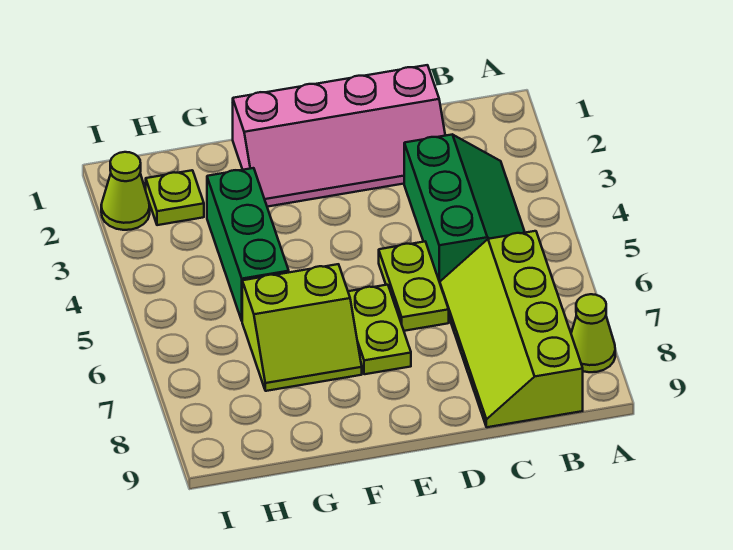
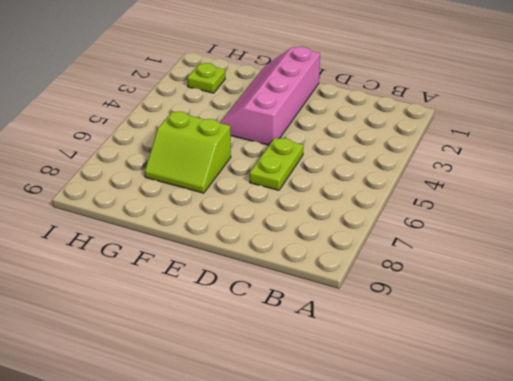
pink 2x4 slope [220,47,320,145] -> pink 2x4 slope turned to [233,65,445,207]
none -> lime 1x1 cone [571,294,615,372]
none -> green 2x3 slope [404,134,525,282]

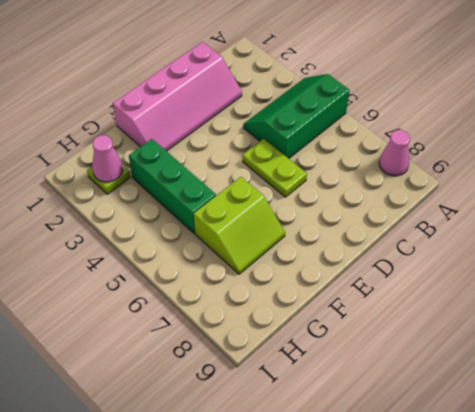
green 2x3 slope [243,74,350,159] -> green 2x3 slope turned to [404,134,525,282]
pink 1x1 cone [379,130,410,176] -> lime 1x1 cone [571,294,615,372]
pink 1x1 cone [92,135,123,182] -> none
none -> lime 2x4 slope [440,231,583,427]
none -> lime 1x2 plate [348,285,411,374]

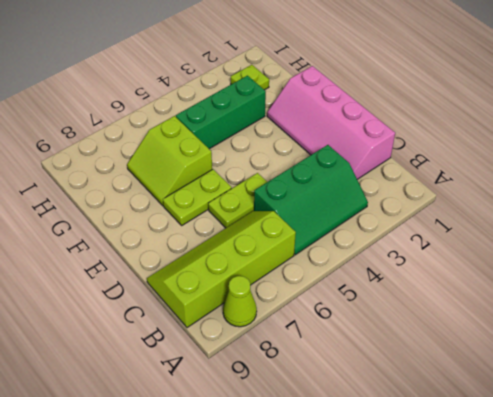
none -> lime 1x1 cone [101,152,150,230]

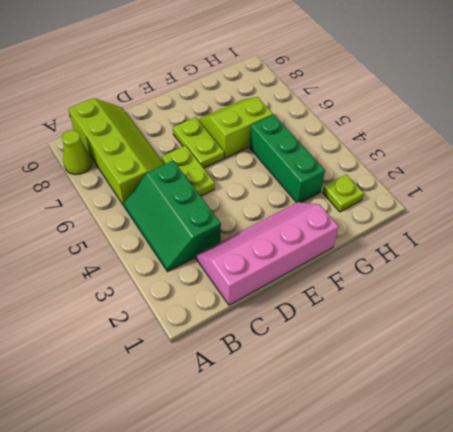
none -> lime 1x1 cone [101,152,150,230]

